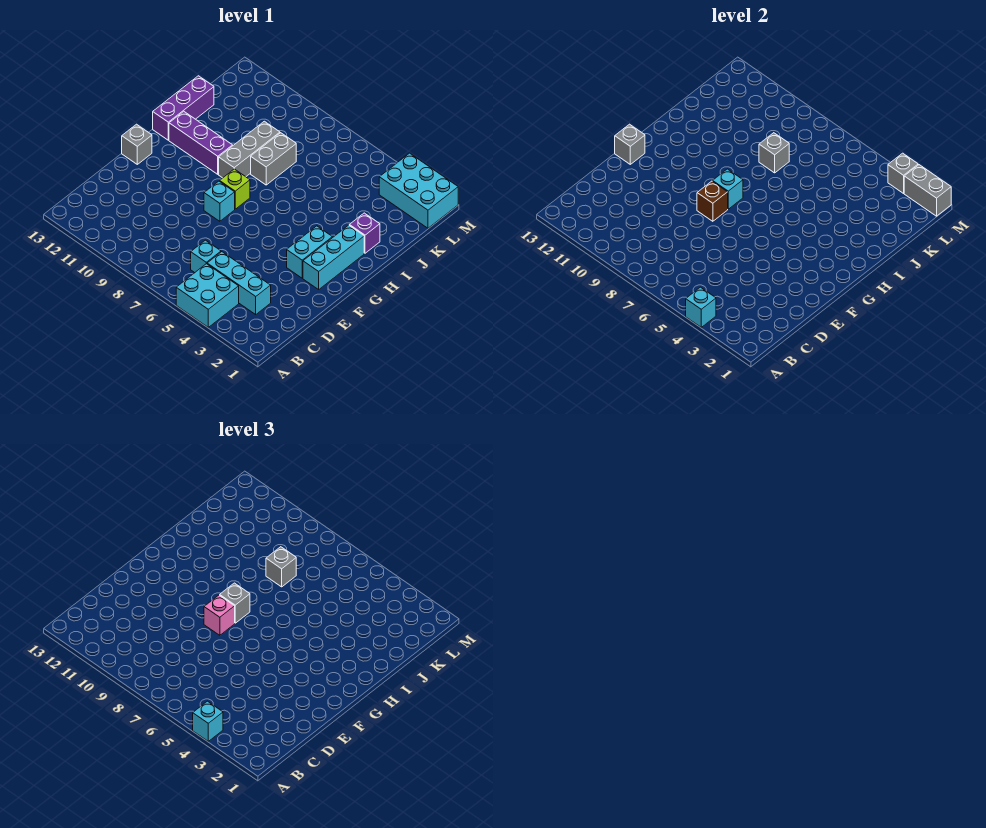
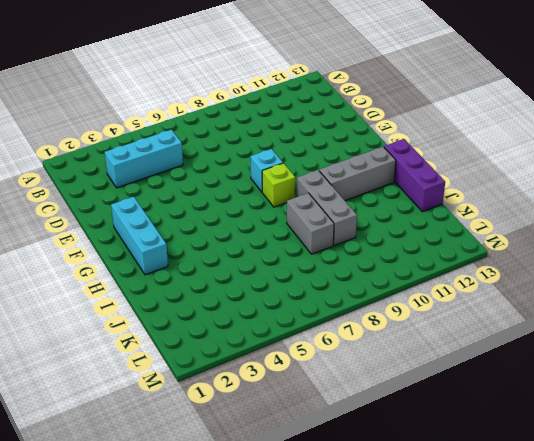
grey 1x3 brick [319,147,396,201] -> purple 1x3 brick [169,112,233,174]
none -> cyan 2x2 brick [176,264,239,327]
none -> cyan 1x1 brick [191,240,221,273]
none -> cyan 1x2 brick [287,226,332,278]

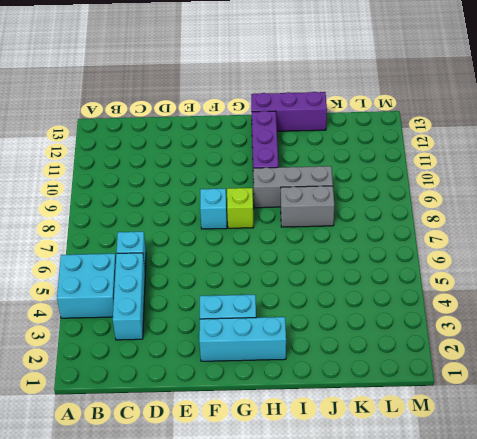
none -> grey 1x1 brick [122,124,152,164]
none -> purple 1x1 brick [349,213,380,253]
none -> cyan 2x3 brick [379,153,458,228]

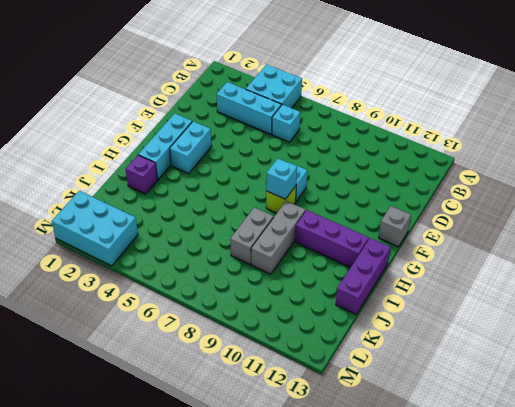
none -> cyan 1x1 brick [686,287,716,327]
none -> brown 1x1 brick [697,181,728,221]
none -> grey 1x1 brick [615,124,645,164]

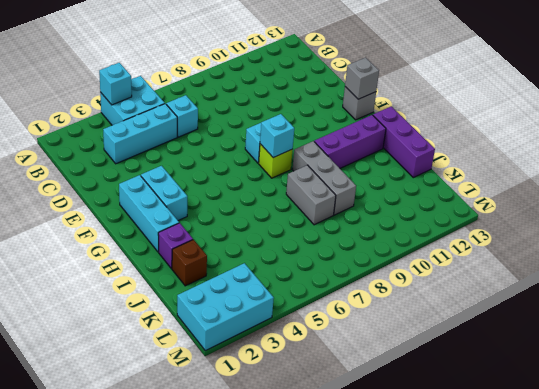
brown 1x1 brick [172,240,207,286] -> brown 1x1 brick moved to [697,181,728,221]
none -> grey 1x1 brick [759,133,789,173]
none -> grey 1x2 brick [904,165,951,216]
none -> grey 1x1 brick [888,153,918,193]

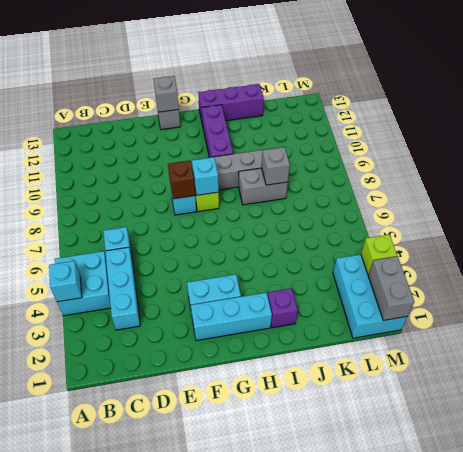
lime 1x1 brick [361,235,397,275] -> grey 1x1 brick [888,153,918,193]
none -> cyan 1x1 brick [193,701,223,741]
none -> pink 1x1 brick [204,595,235,635]
none -> grey 1x1 brick [220,583,250,623]

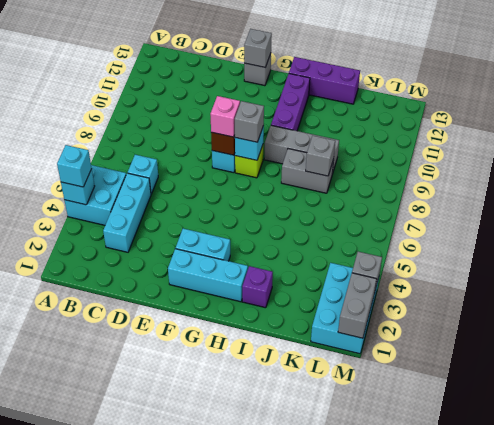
none -> grey 1x1 brick [266,547,296,587]

